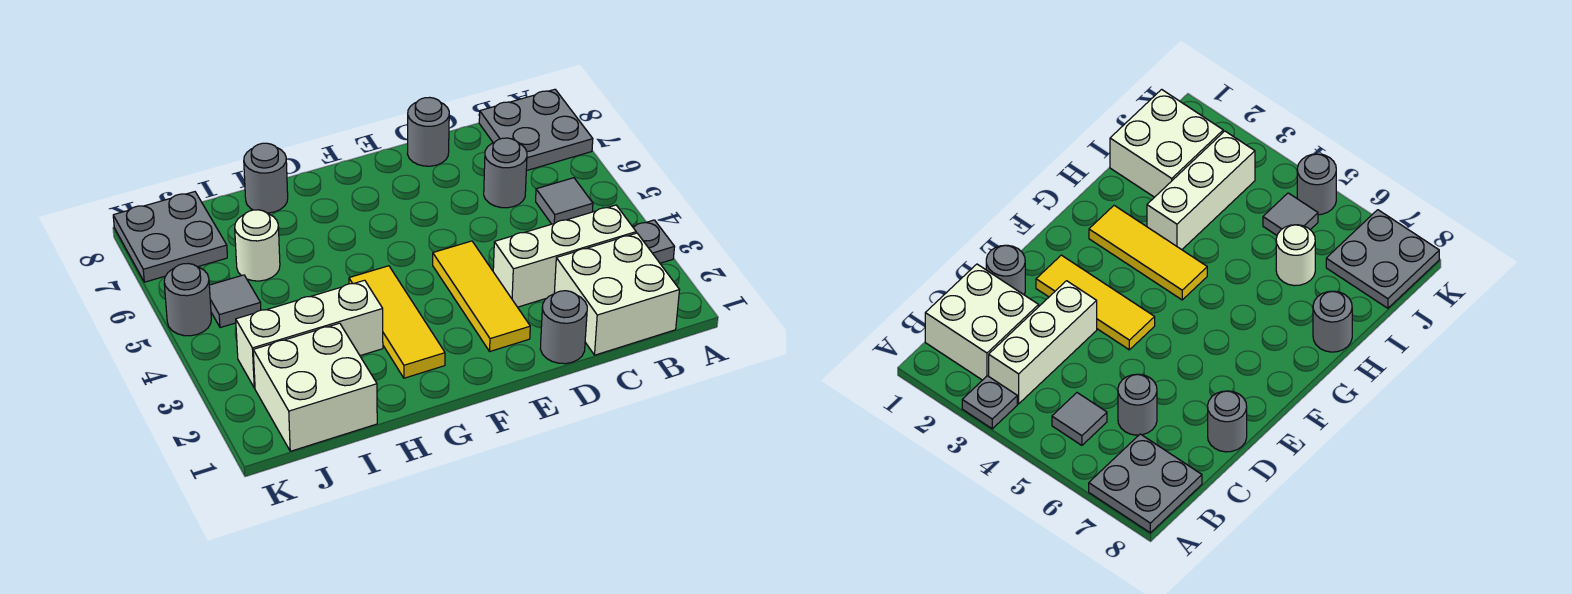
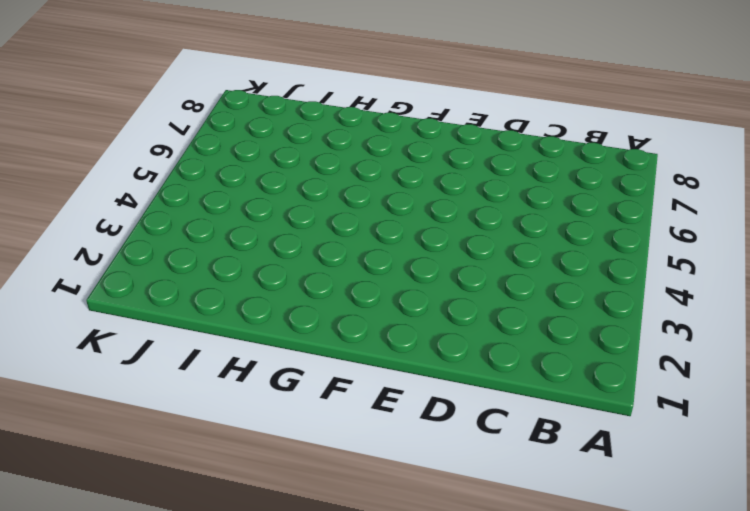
none -> grey 1x1 plate [633,220,675,263]
none -> grey 2x2 plate [479,89,593,171]
none -> white 2x2 brick [554,233,679,355]

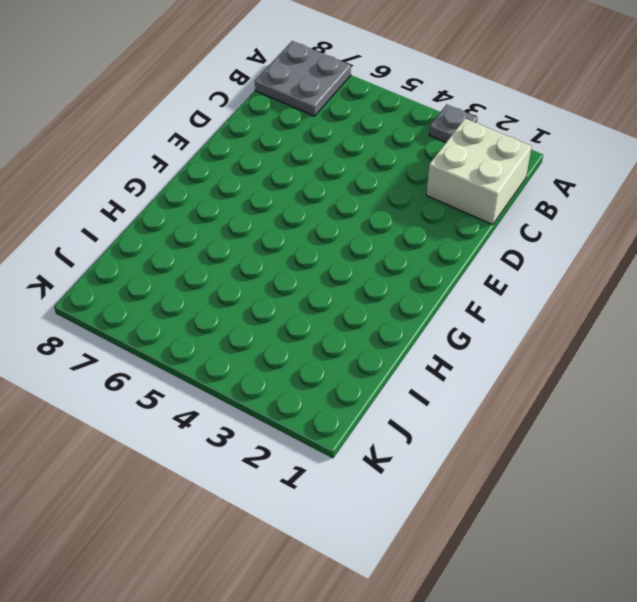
none -> white 1x3 brick [493,205,636,307]
none -> grey 1x1 tile [536,178,593,224]
none -> grey 1x1 round brick [484,138,527,208]

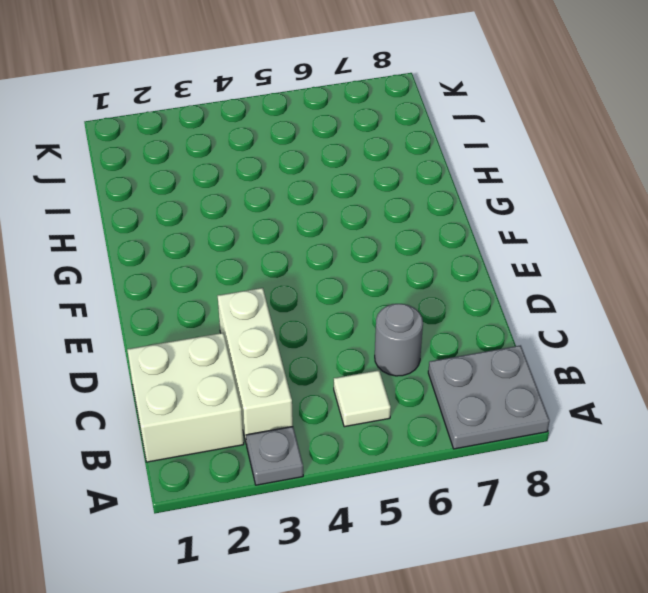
white 1x1 tile [334,370,391,427] -> grey 1x1 tile [536,178,593,224]
none -> grey 1x1 round brick [540,291,587,364]
none -> grey 1x1 round brick [407,97,449,166]
none -> yellow 1x3 tile [433,241,530,351]

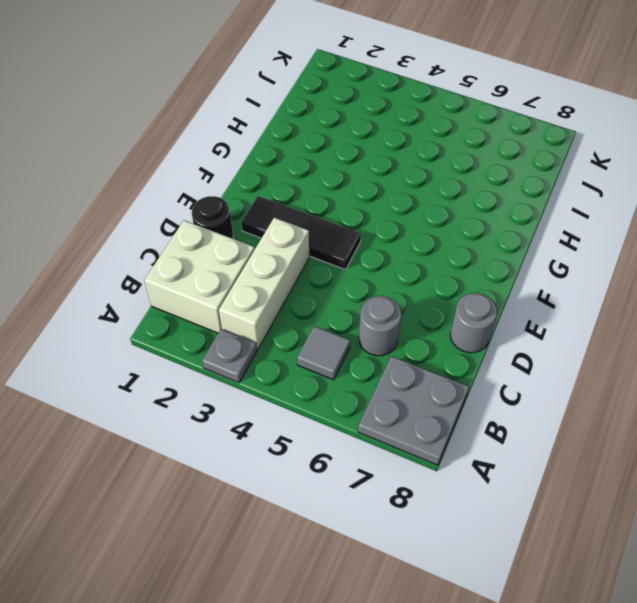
black 1x1 round brick [192,196,233,239] -> grey 1x1 round brick [540,291,587,364]
black 1x3 tile [241,196,361,270] -> yellow 1x3 tile [433,241,530,351]
none -> yellow 1x3 tile [349,266,445,378]
none -> white 1x3 brick [236,280,383,388]
none -> grey 1x1 round brick [244,143,288,213]

